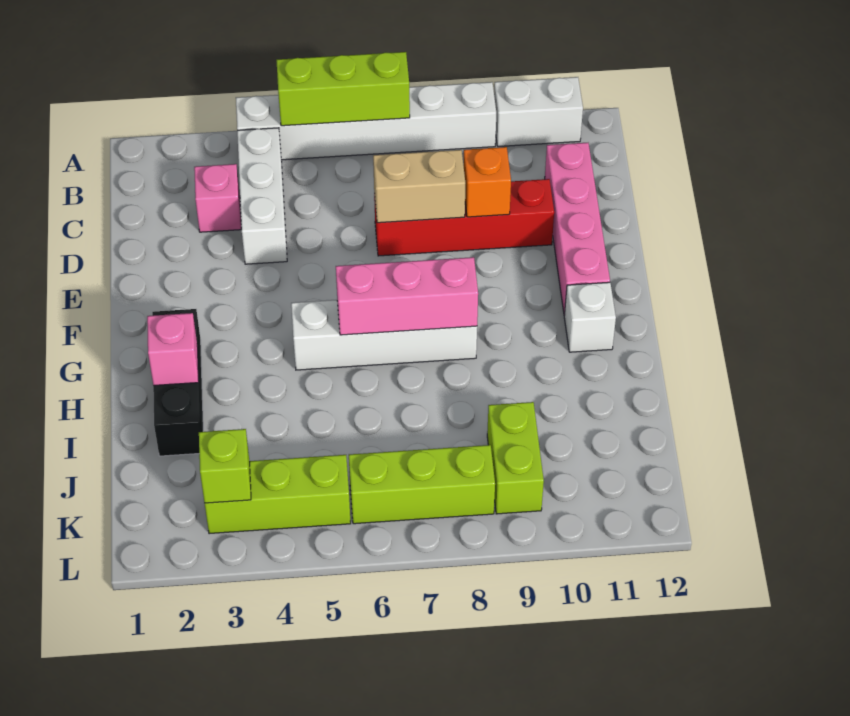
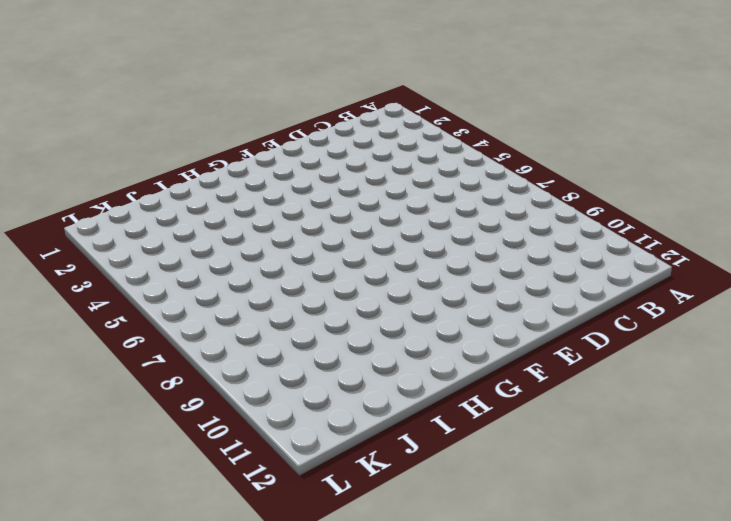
none -> white 1x6 brick [236,82,496,160]
none -> white 1x2 brick [494,77,583,147]
none -> white 1x3 brick [237,128,287,264]

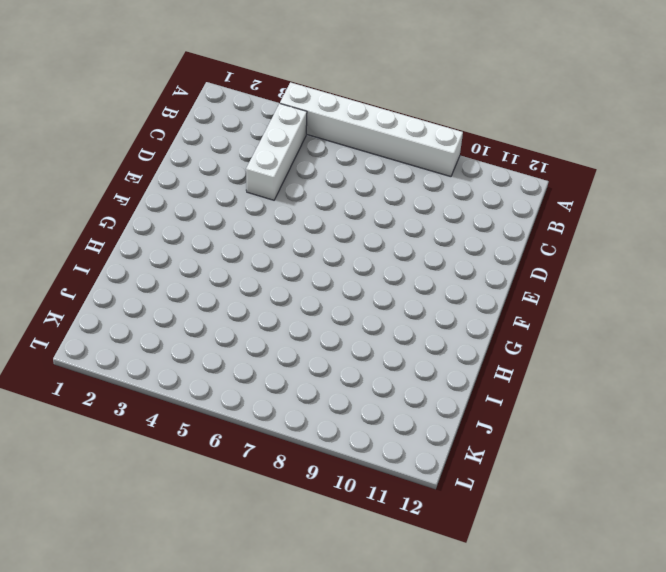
none -> white 1x2 brick [494,77,583,147]
none -> pink 1x1 brick [194,164,241,232]
none -> pink 1x4 brick [545,143,610,315]

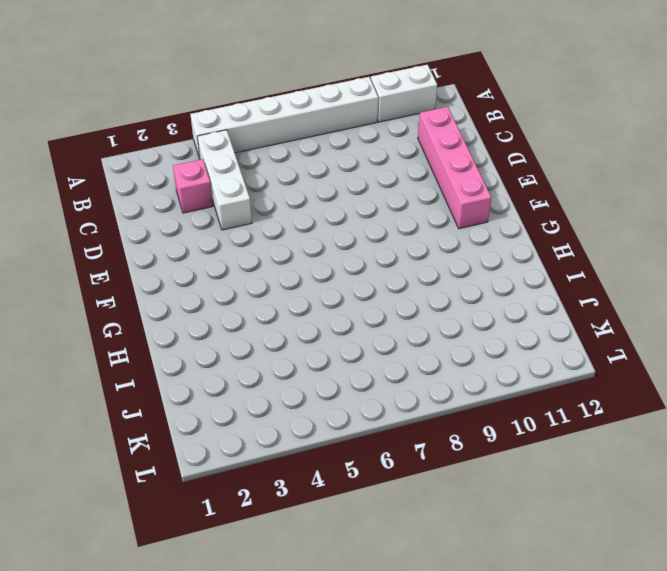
none -> red 1x4 brick [374,179,554,256]
none -> black 1x3 brick [152,309,203,456]
none -> white 1x4 brick [291,300,477,370]

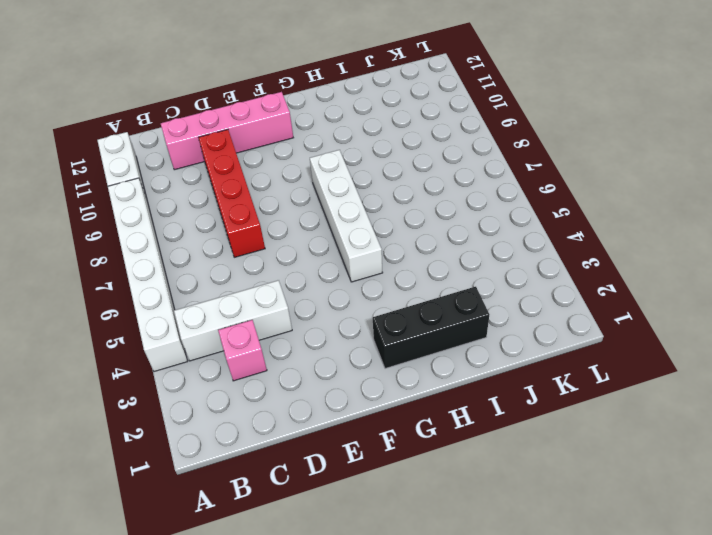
none -> white 1x1 brick [564,282,616,352]
none -> lime 1x2 brick [487,402,544,514]
none -> lime 1x3 brick [205,455,351,534]

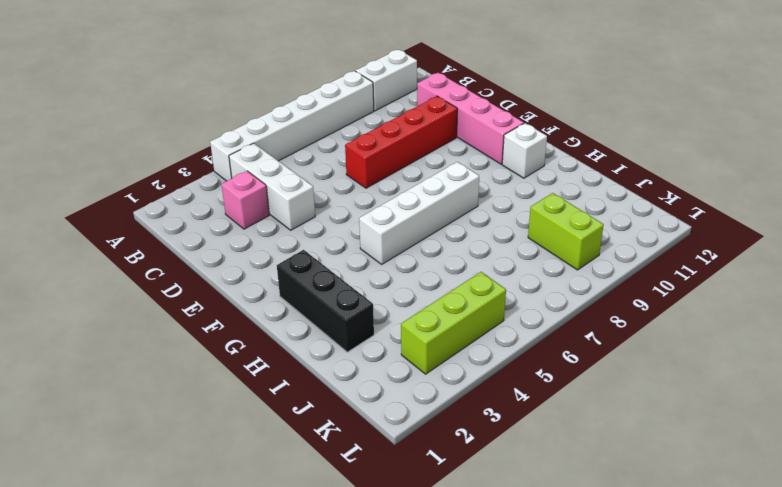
none -> lime 1x3 brick [349,445,495,524]
none -> lime 1x3 brick [276,52,410,126]
none -> tan 1x2 brick [373,150,465,223]

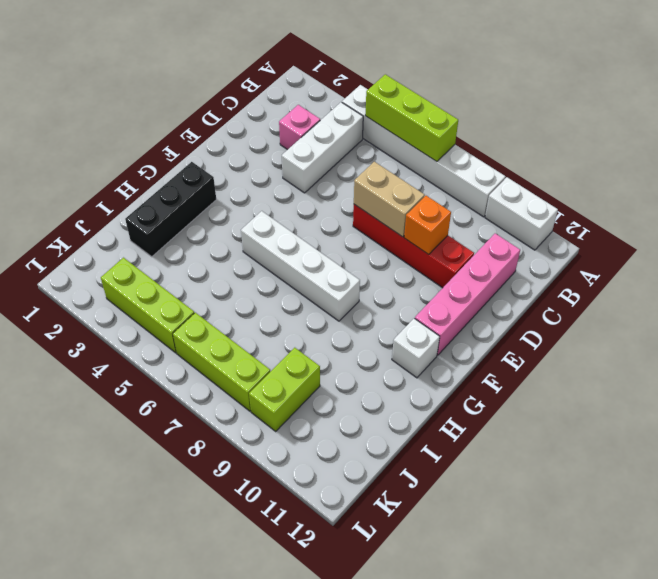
none -> pink 1x3 brick [336,257,478,335]
none -> pink 1x1 brick [147,313,199,386]
none -> lime 1x1 brick [199,429,251,503]

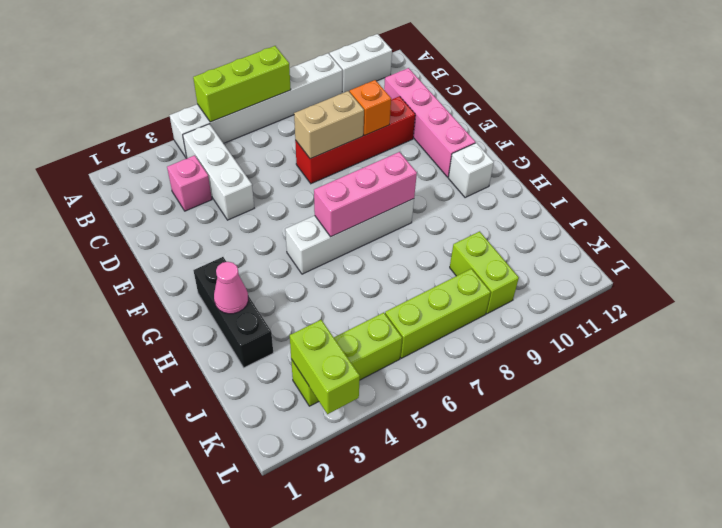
pink 1x1 cone [214,262,248,314] -> pink 1x1 brick [147,313,199,386]
lime 1x2 brick [290,320,360,414] -> lime 1x1 brick [199,429,251,503]

